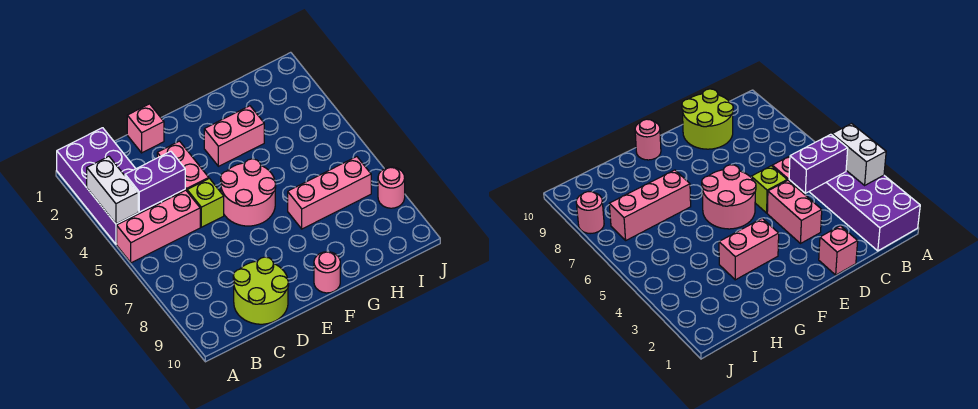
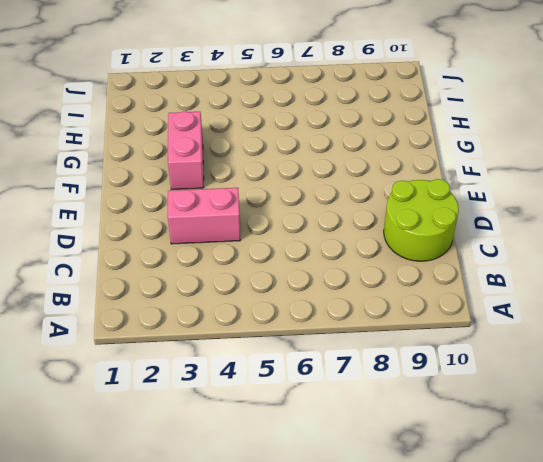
none -> purple 2x4 brick [57,128,162,244]
none -> pink 1x3 brick [117,190,200,263]
none -> pink 1x1 brick [127,104,164,153]

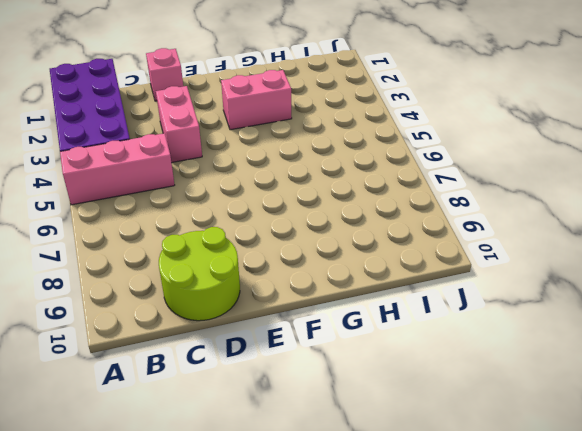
none -> lime 1x1 brick [187,178,224,227]
none -> pink 2x2 round brick [221,159,276,226]
none -> pink 1x1 round brick [314,252,340,293]

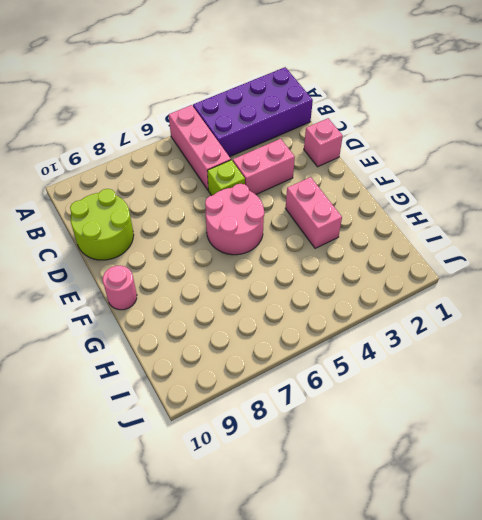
none -> pink 1x3 brick [288,157,371,229]
none -> pink 1x1 round brick [378,167,405,208]
none -> white 1x2 brick [87,156,138,224]

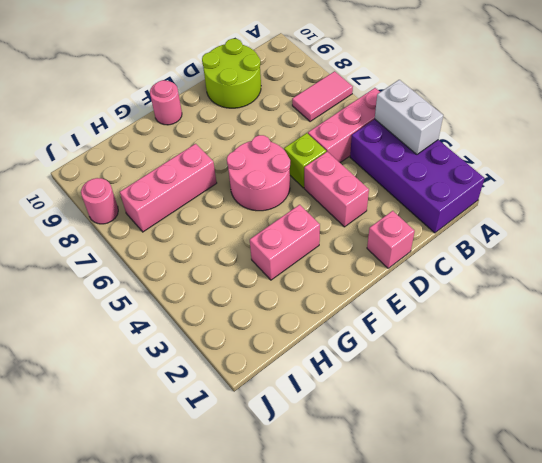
pink 1x2 tile [292,71,353,122] -> none
none -> purple 1x2 brick [125,151,185,212]

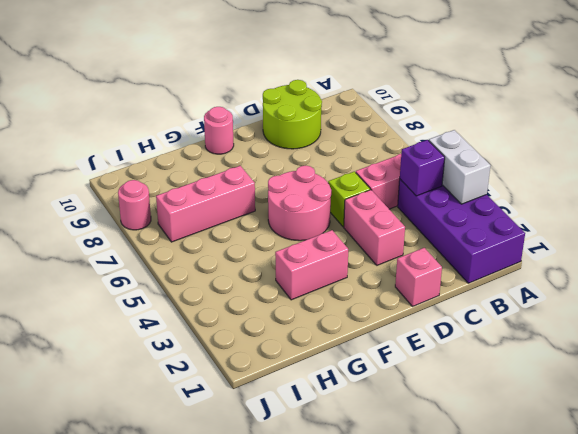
purple 1x1 brick [400,140,445,196] -> purple 1x2 brick [125,151,185,212]

